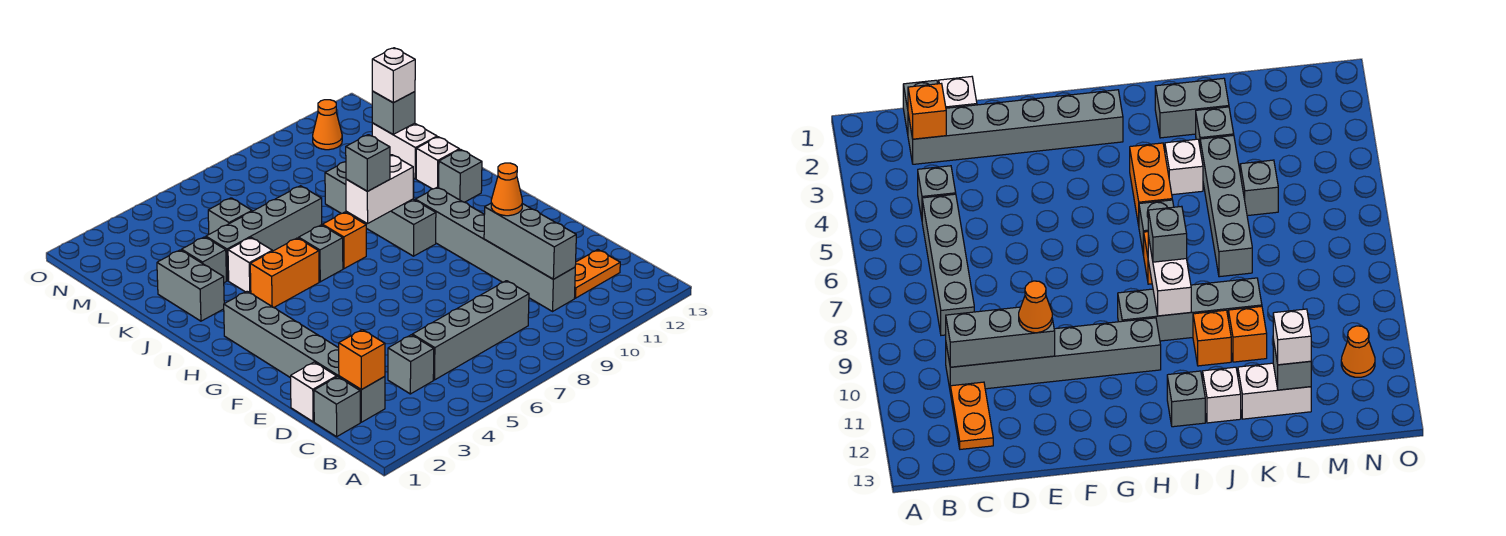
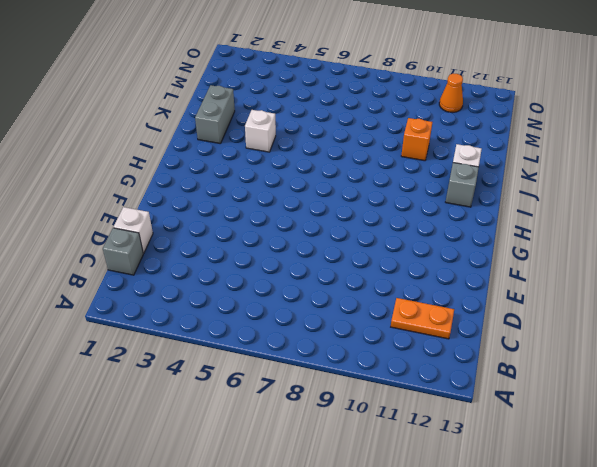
none -> grey 1x6 brick [224,291,385,422]
none -> grey 1x1 brick [388,335,434,394]
none -> grey 1x4 brick [412,281,529,380]

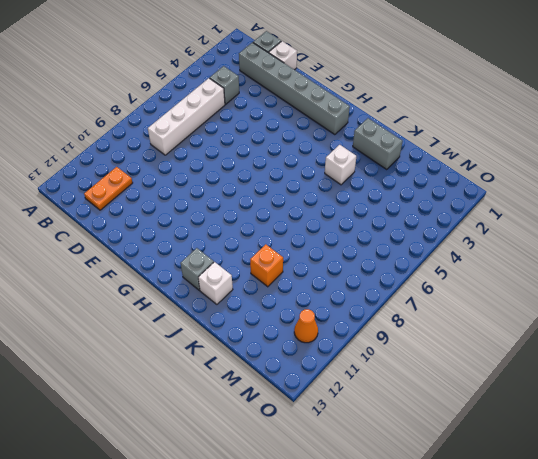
white 1x4 brick [148,78,225,155] -> grey 1x4 brick [412,281,529,380]
none -> grey 1x6 brick [415,187,575,311]
none -> grey 1x4 brick [325,162,436,256]
none -> orange 1x2 brick [250,238,319,308]

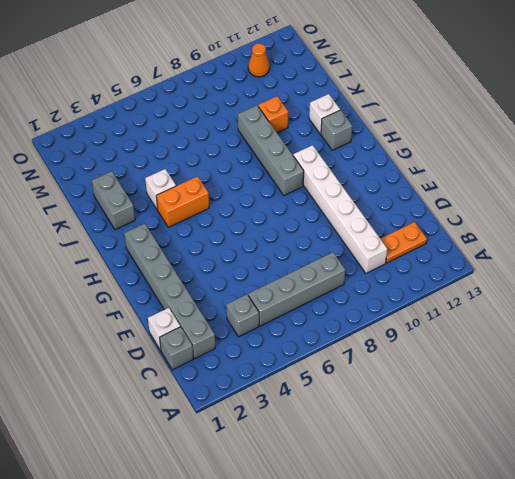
white 1x6 brick [293,145,387,273] -> grey 1x6 brick [415,187,575,311]
none -> grey 1x1 brick [299,225,343,282]
none -> orange 1x1 brick [322,212,366,269]
none -> orange 1x1 brick [1193,310,1231,366]

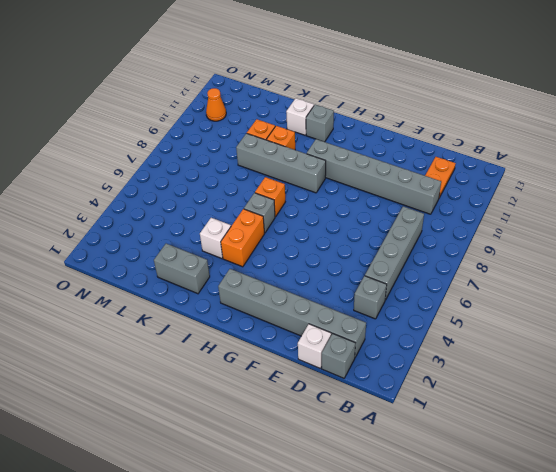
none -> grey 1x1 brick [182,237,227,283]
none -> grey 1x4 brick [206,186,322,281]
none -> white 1x2 brick [372,123,437,179]

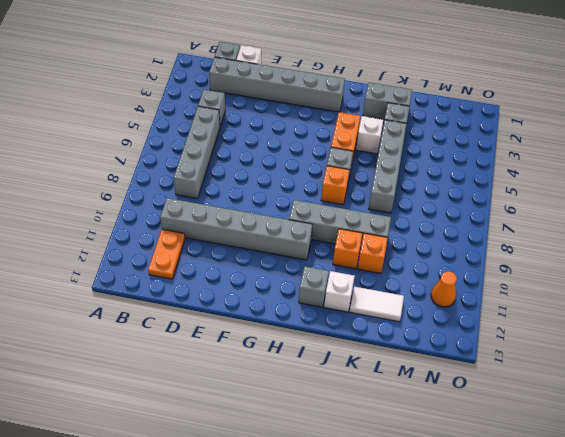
white 1x2 tile [350,287,404,322] -> white 1x2 brick [372,123,437,179]
none -> grey 1x1 brick [208,198,252,234]
none -> orange 1x1 brick [339,330,385,390]
none -> grey 1x3 brick [484,203,576,279]

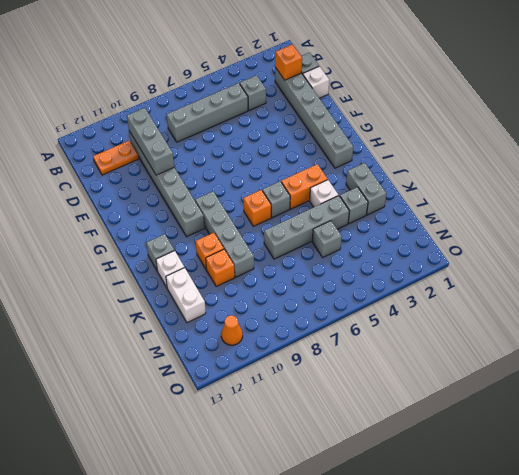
none -> white 1x2 brick [346,155,413,224]
none -> grey 1x1 brick [372,91,415,134]
none -> orange 1x1 cone [491,163,522,216]

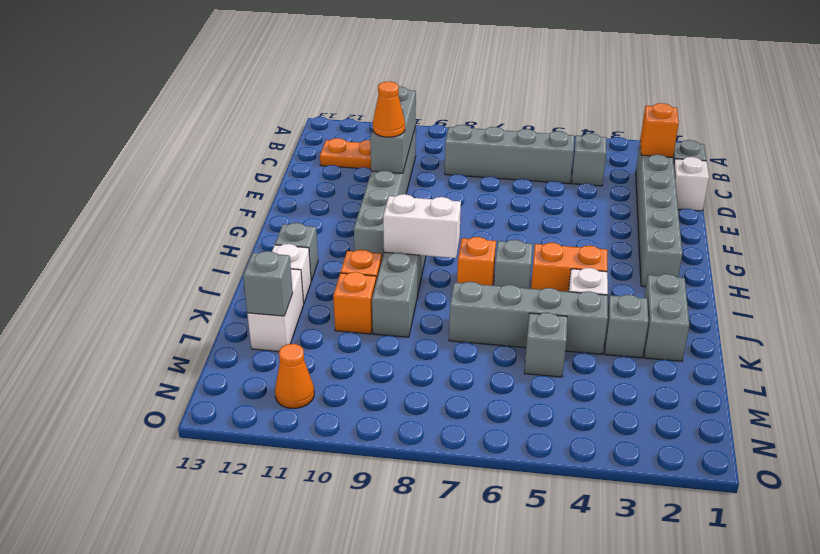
none -> grey 1x1 brick [346,135,390,191]
none -> white 1x1 brick [372,48,415,103]

